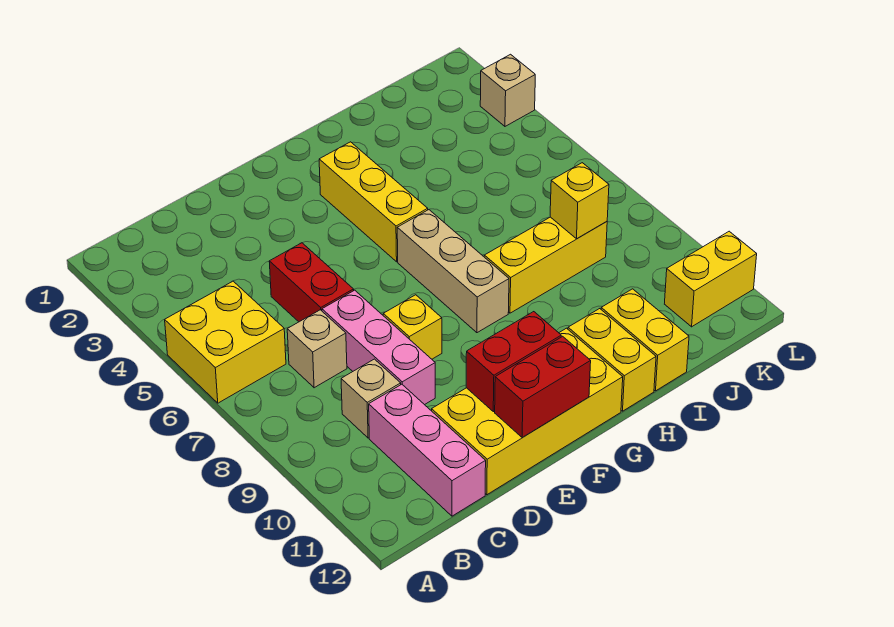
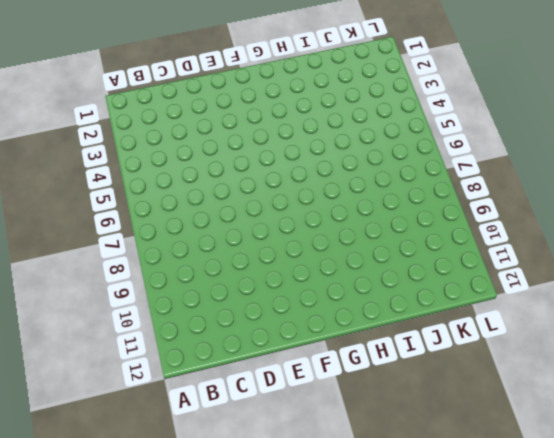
none -> yellow 2x2 brick [165,281,286,403]
none -> tan 1x1 brick [287,310,347,388]
none -> tan 1x1 brick [341,359,401,438]

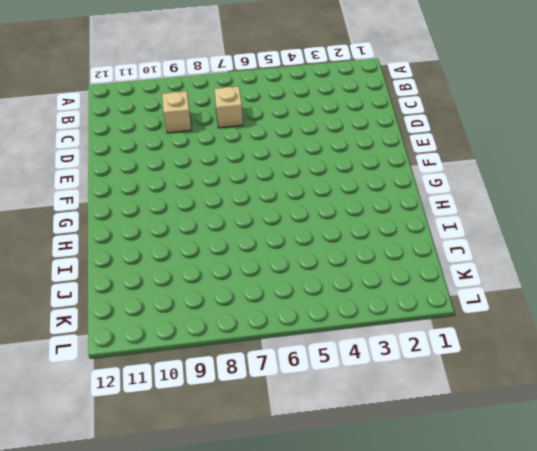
none -> yellow 2x2 brick [165,281,286,403]
none -> pink 1x3 brick [369,384,486,516]
none -> red 1x2 brick [269,243,354,322]

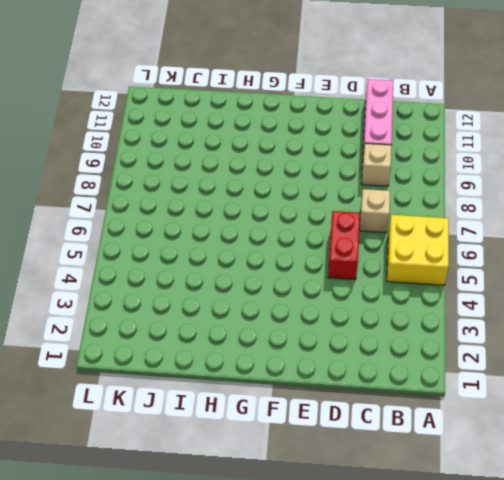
none -> pink 1x3 brick [322,290,435,405]
none -> yellow 2x4 brick [432,328,623,495]
none -> yellow 1x1 brick [383,295,442,359]

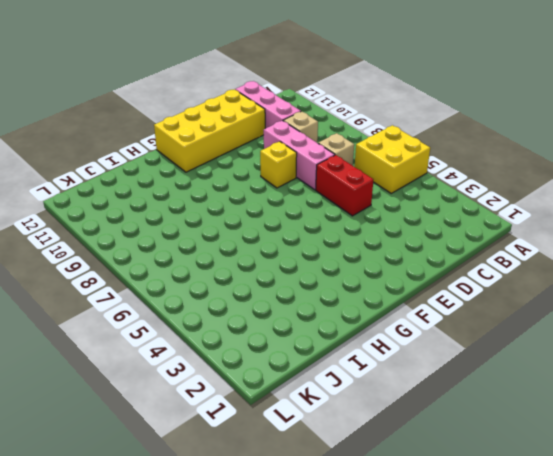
none -> yellow 1x3 brick [319,142,428,262]
none -> tan 1x3 brick [397,210,509,333]
none -> yellow 1x3 brick [484,217,607,313]

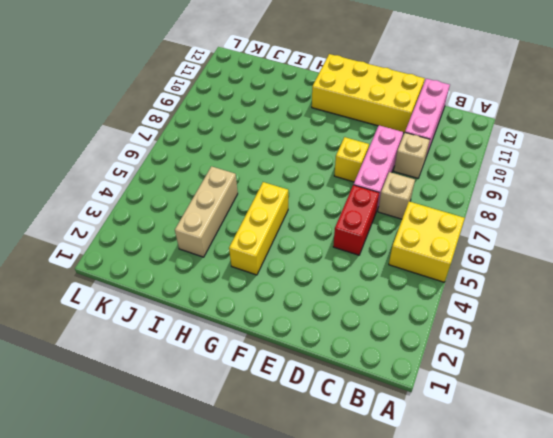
tan 1x3 brick [175,166,238,257] -> tan 1x3 brick moved to [397,210,509,333]
none -> yellow 1x3 brick [484,217,607,313]
none -> yellow 1x2 brick [568,309,656,411]
none -> yellow 1x2 brick [601,289,689,391]

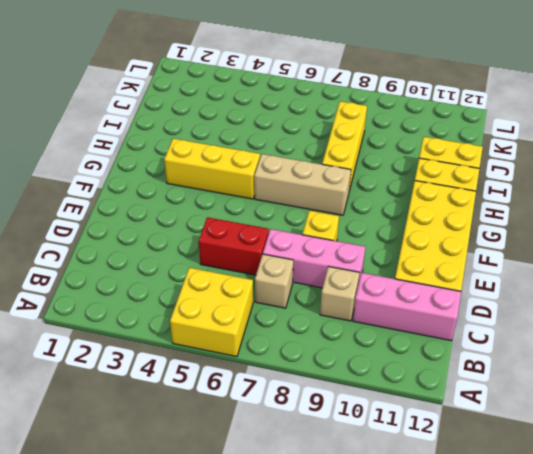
none -> yellow 1x2 brick [665,231,757,327]
none -> tan 1x1 brick [480,54,535,126]
none -> red 1x2 brick [466,312,561,412]

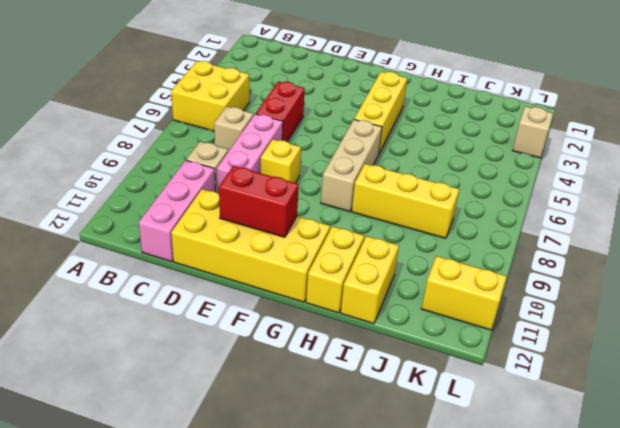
none -> red 1x2 brick [495,336,591,438]
none -> yellow 1x1 brick [550,163,609,239]

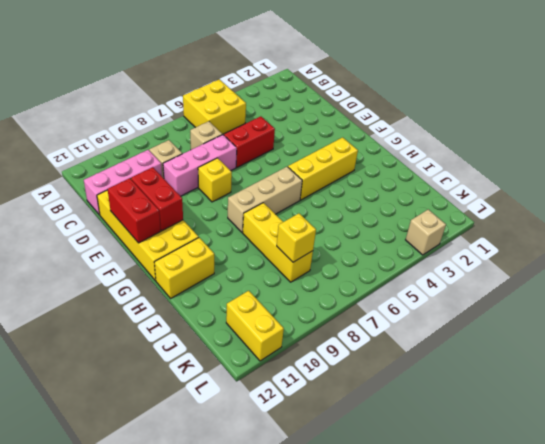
none -> yellow 1x2 brick [601,289,689,391]

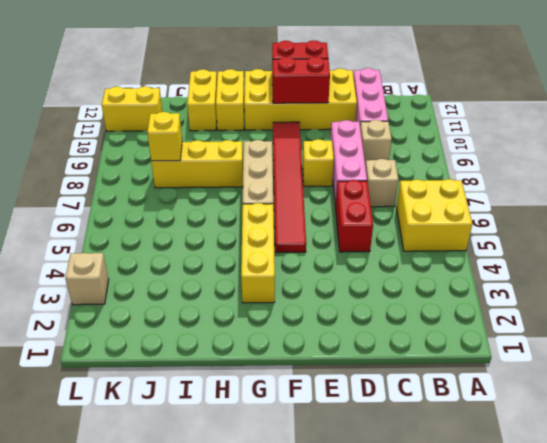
red 1x6 tile [273,122,306,252] -> none

